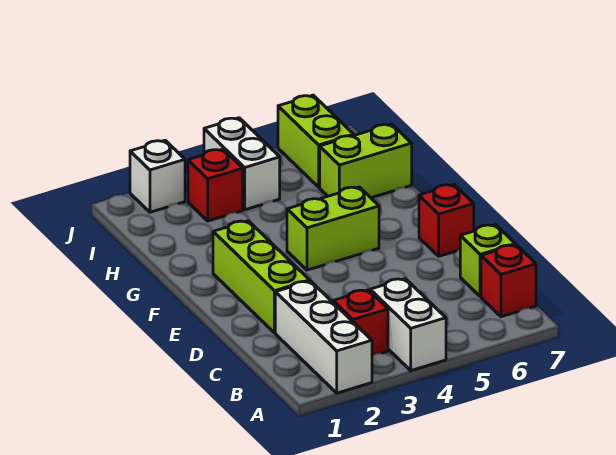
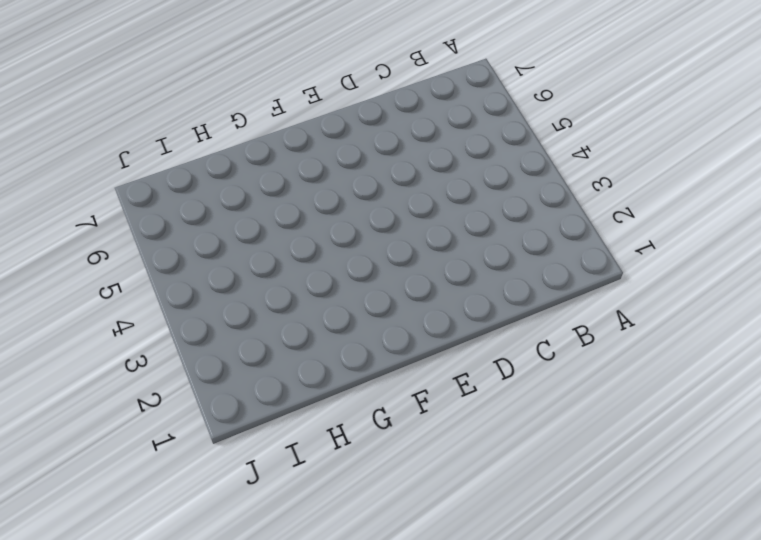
none -> white 1x3 brick [275,281,372,393]
none -> white 1x2 brick [370,279,446,371]
none -> red 1x1 brick [333,290,388,355]

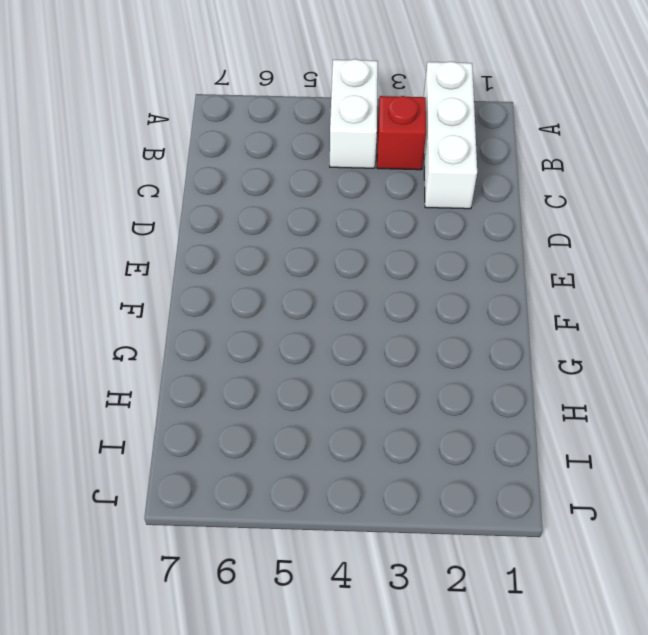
none -> red 1x1 brick [481,245,536,317]
none -> lime 1x1 brick [460,225,515,297]
none -> lime 1x3 brick [213,221,310,333]

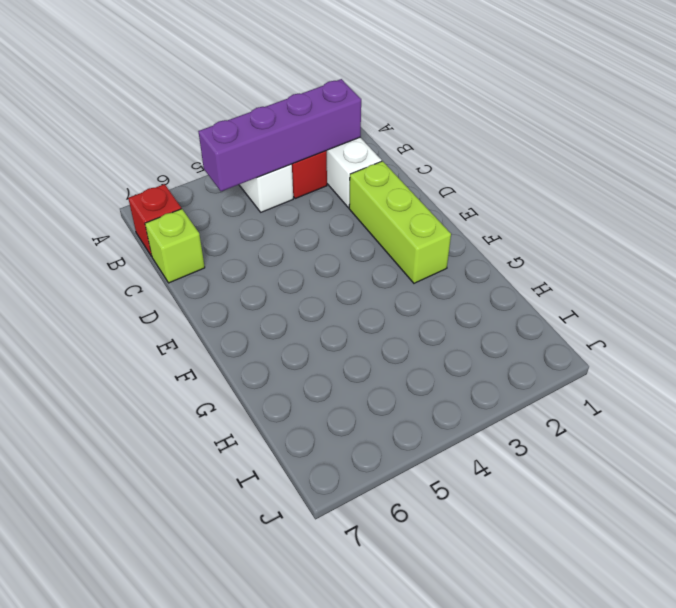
purple 1x4 brick [198,79,361,191] -> none
none -> red 1x1 brick [419,185,474,256]
none -> lime 1x2 brick [287,187,379,270]
none -> lime 1x2 brick [320,124,412,198]

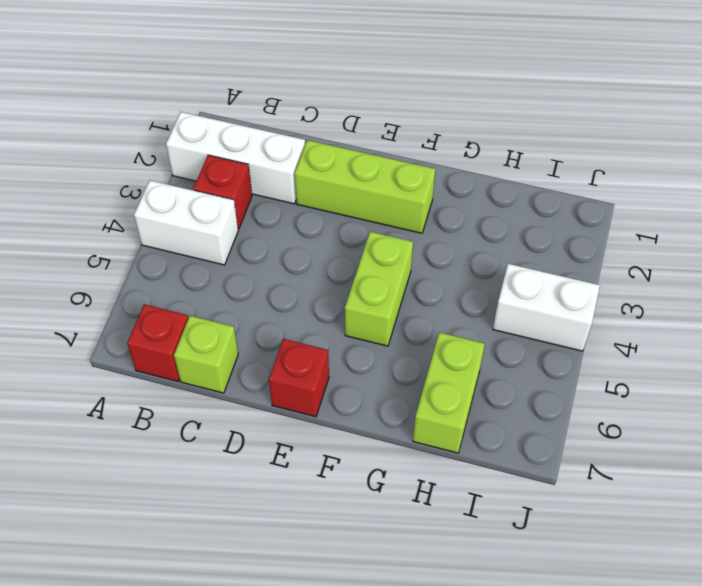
none -> red 1x1 brick [188,149,243,221]
none -> lime 1x2 brick [278,95,354,187]
none -> white 1x1 brick [130,140,185,212]

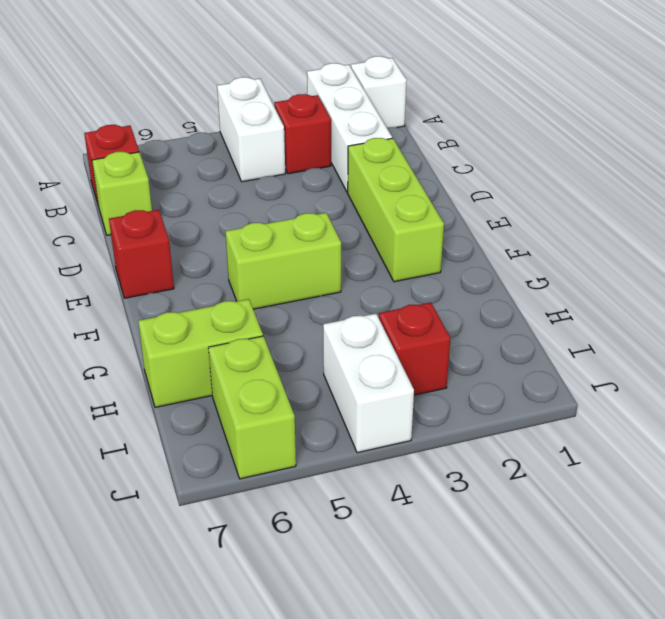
white 1x1 brick [351,56,407,128] -> white 1x1 brick moved to [130,140,185,212]

